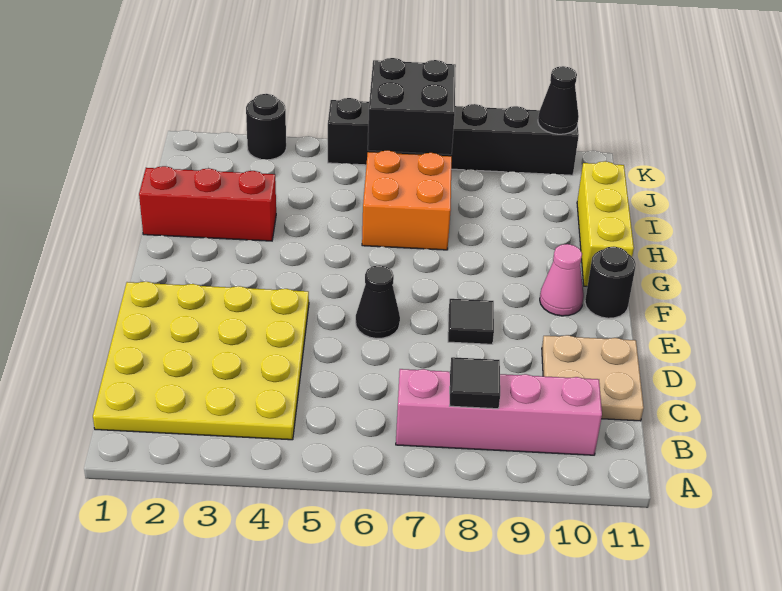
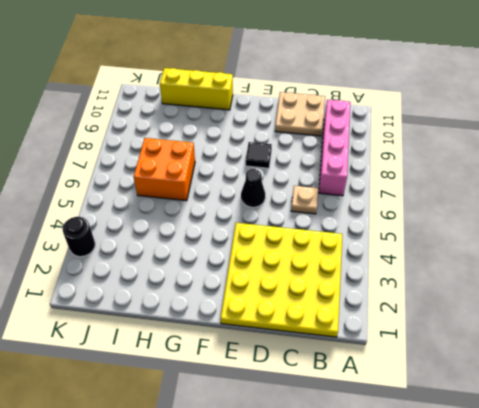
tan 1x1 plate [291,186,318,214] -> none
none -> pink 1x1 cone [540,244,584,316]
none -> black 1x1 round brick [585,246,636,318]
none -> red 1x3 brick [139,166,276,241]

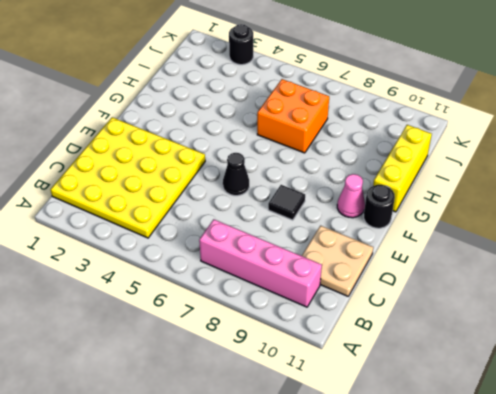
none -> red 1x3 brick [139,166,276,241]
none -> black 1x6 brick [328,98,579,175]
none -> black 1x1 tile [450,357,500,409]

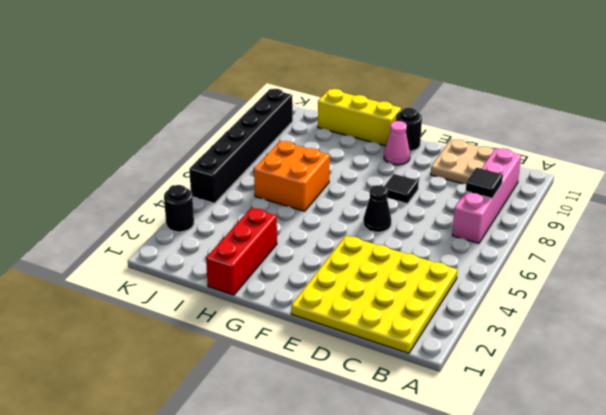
none -> black 2x2 brick [368,58,456,155]
none -> black 1x1 cone [538,66,579,134]

